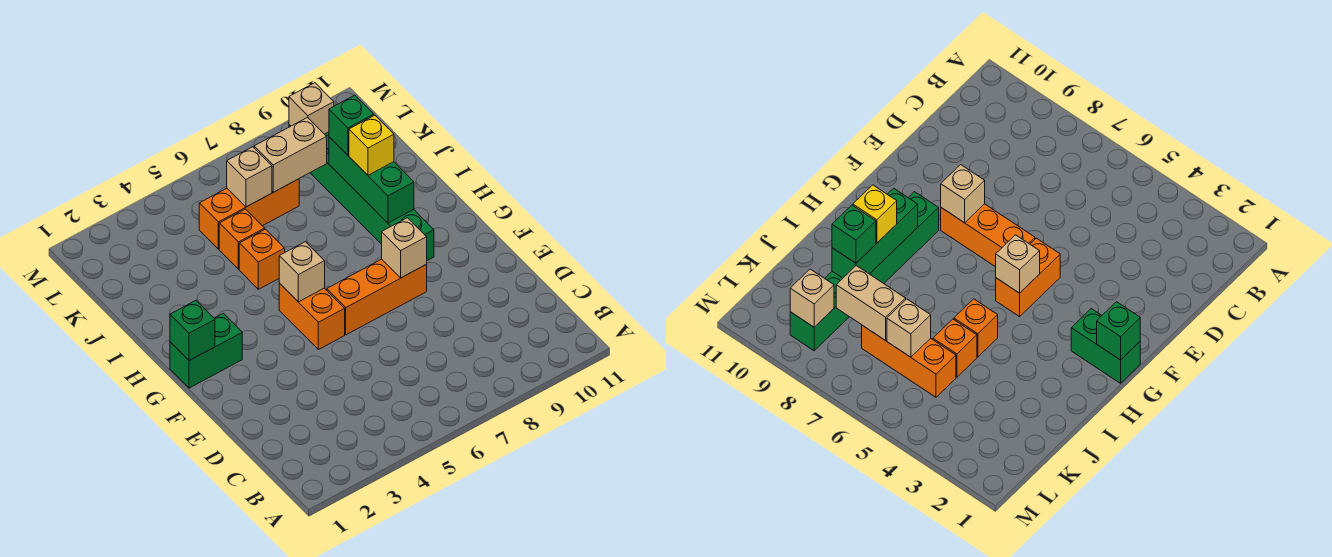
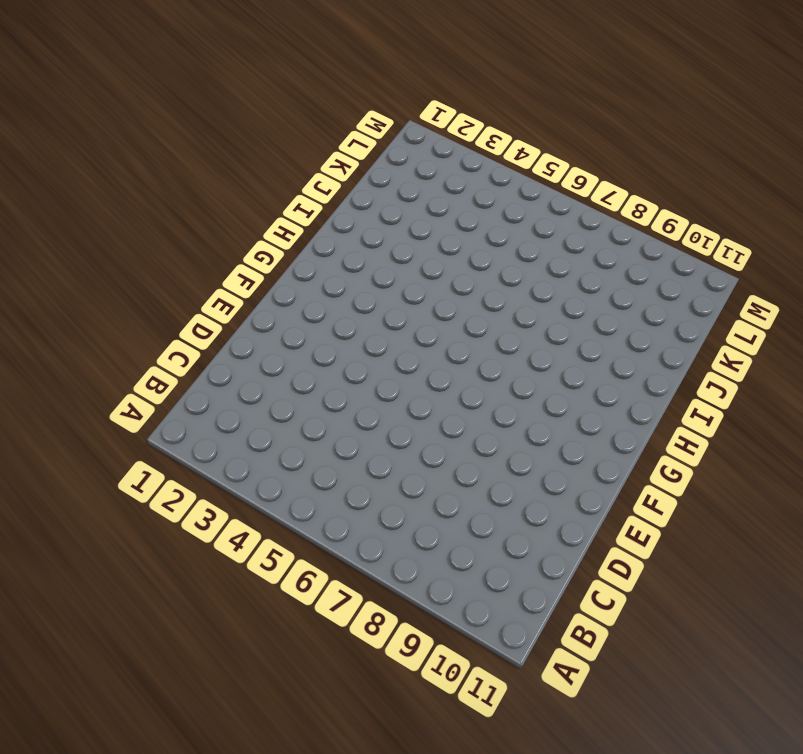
none -> orange 1x2 brick [279,283,345,350]
none -> orange 1x3 brick [327,259,427,335]
none -> green 1x2 brick [170,313,242,388]

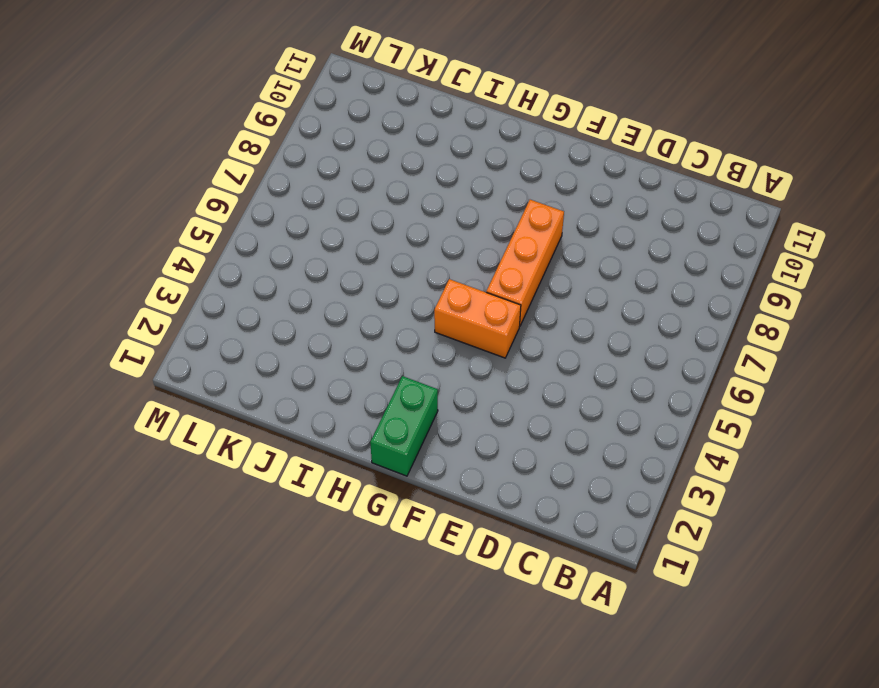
none -> green 1x6 brick [289,125,434,260]
none -> orange 1x1 brick [239,229,285,289]
none -> orange 1x1 brick [219,209,265,269]

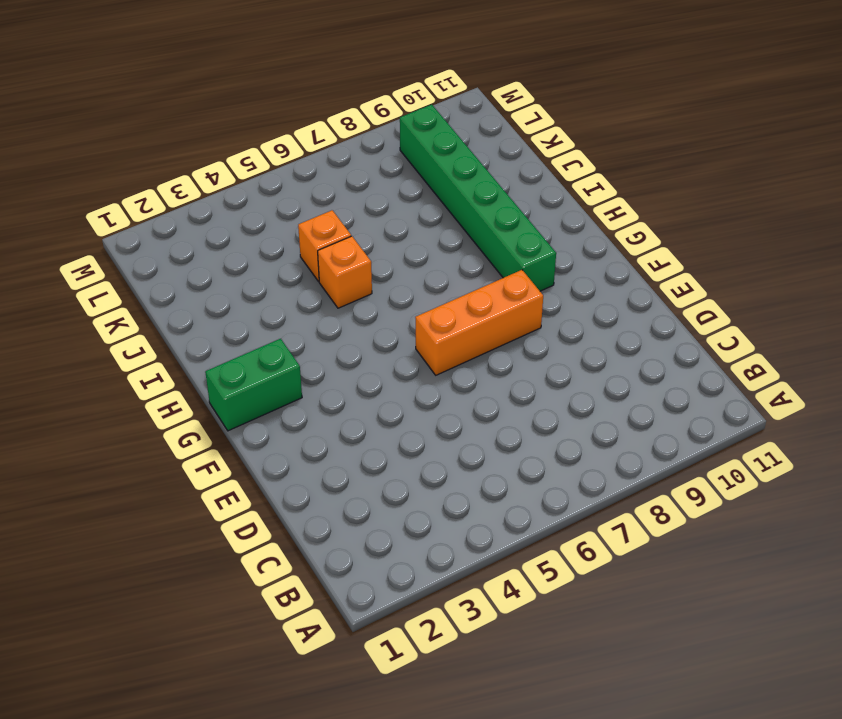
none -> orange 1x2 brick [279,283,345,350]
none -> orange 1x3 brick [199,179,299,249]
none -> tan 1x1 brick [382,218,427,278]

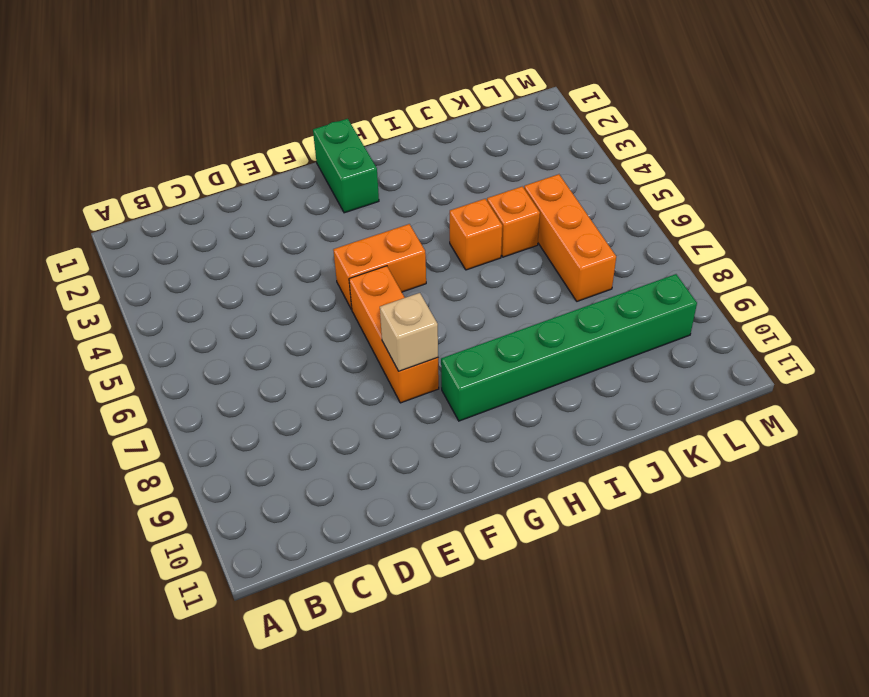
none -> green 1x1 brick [170,301,215,361]
none -> tan 1x1 brick [279,242,325,302]
none -> green 1x3 brick [329,137,414,223]

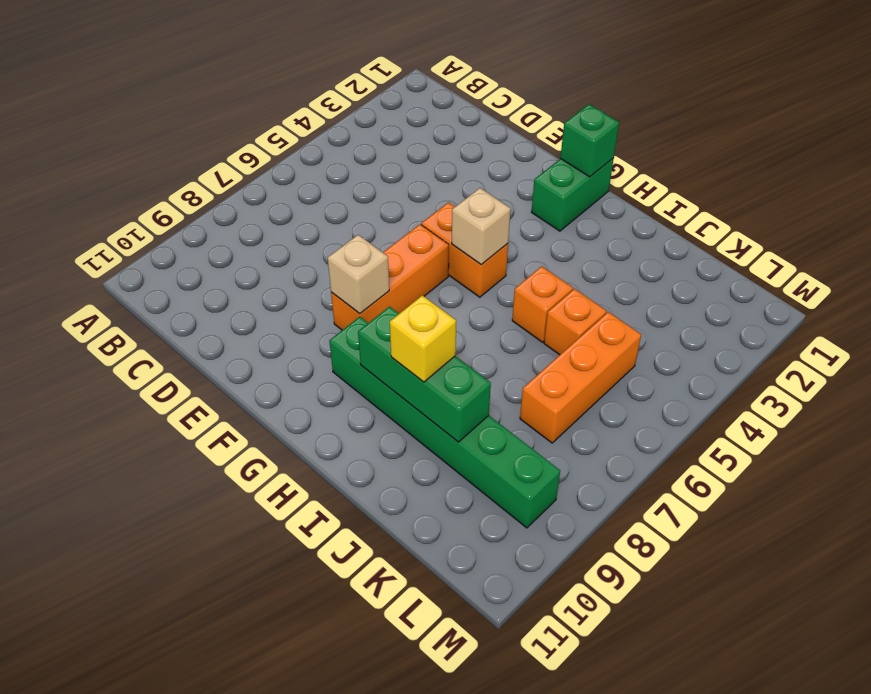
none -> tan 1x1 brick [227,147,272,207]
none -> tan 1x2 brick [254,118,327,192]
none -> tan 1x1 brick [289,83,334,134]

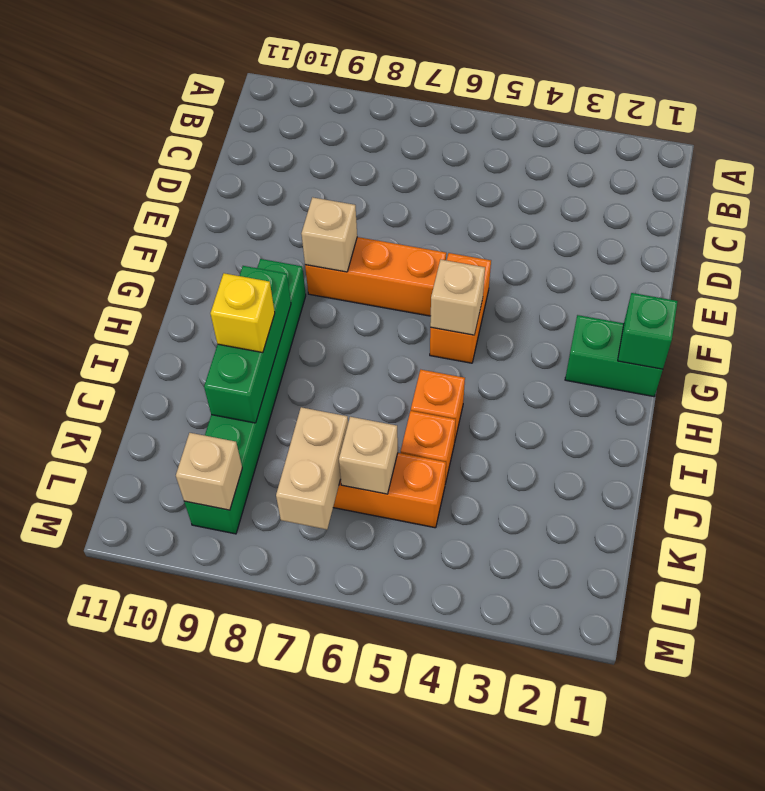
tan 1x2 brick [276,407,348,529] -> tan 1x2 brick turned to [254,118,327,192]
none -> green 1x1 brick [329,95,374,155]

